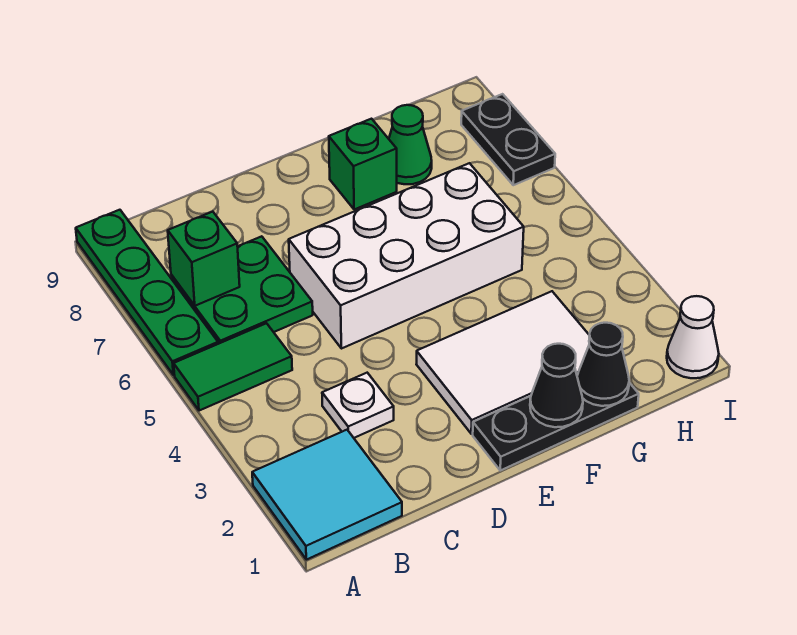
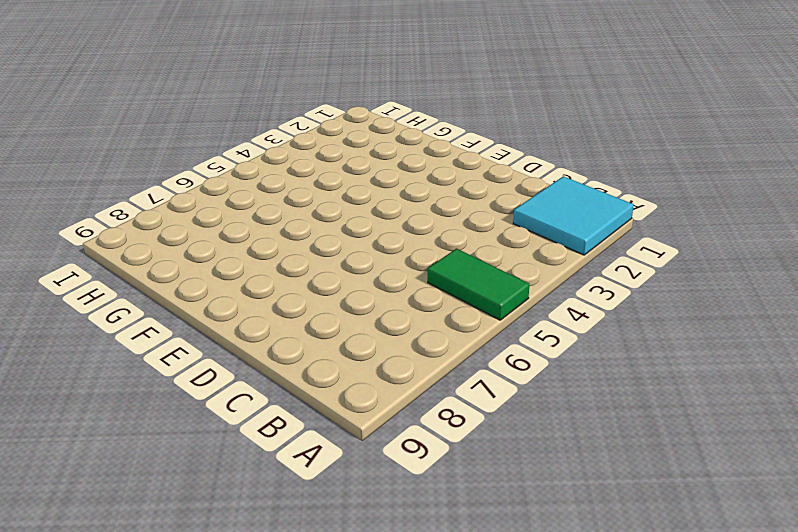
none -> green 1x4 plate [76,210,218,375]
none -> green 2x2 plate [171,236,313,344]
none -> white 1x1 plate [322,373,394,438]

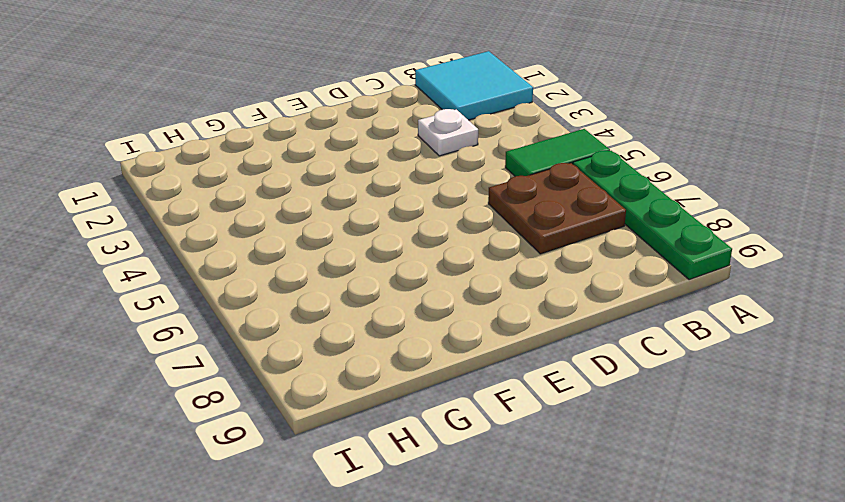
brown 2x2 plate [488,163,626,254] -> green 2x2 plate [171,236,313,344]
none -> white 2x4 brick [289,163,524,349]
none -> black 1x3 plate [473,383,639,470]
none -> white 2x3 tile [416,291,589,434]

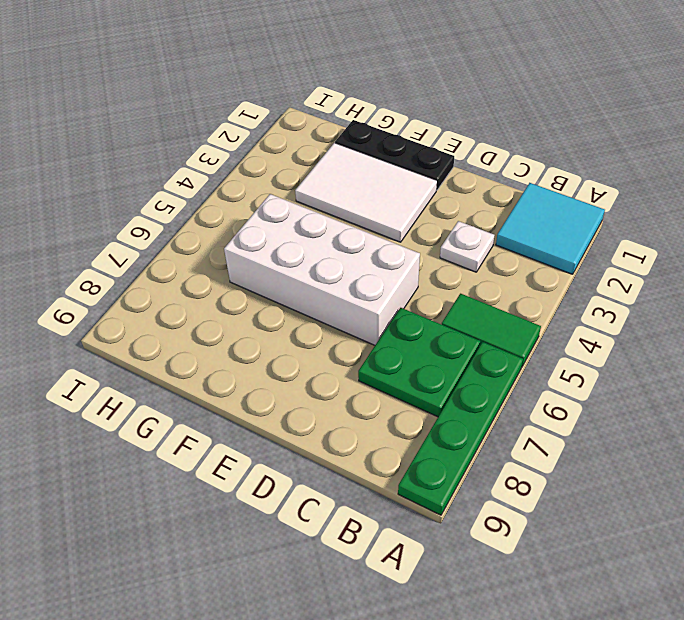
none -> green 1x1 brick [329,119,397,210]
none -> green 1x1 cone [389,105,432,184]
none -> white 1x1 cone [667,296,719,378]

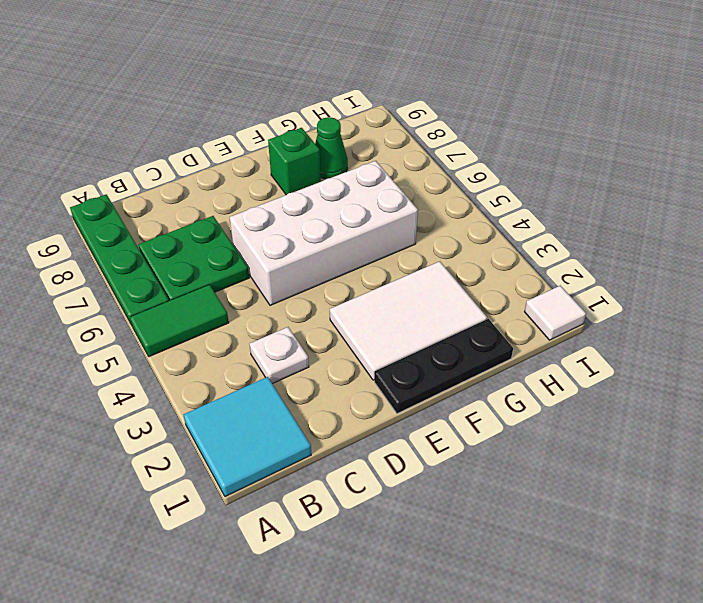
white 1x1 tile [525,286,586,340] -> white 1x1 cone [667,296,719,378]
none -> black 1x2 plate [461,94,555,185]
none -> green 1x1 brick [168,212,240,306]
none -> black 1x1 cone [530,344,583,427]

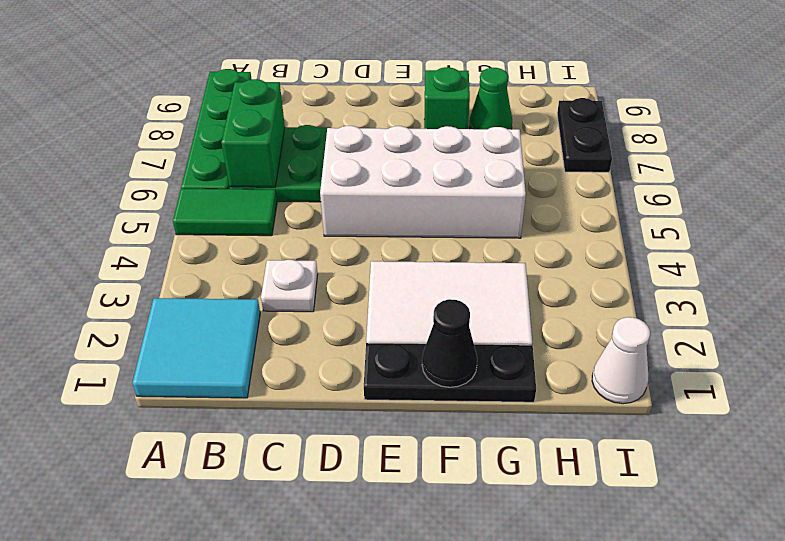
green 1x2 brick [222,79,285,187] -> green 1x1 brick [168,212,240,306]
none -> black 1x1 cone [577,323,629,406]

